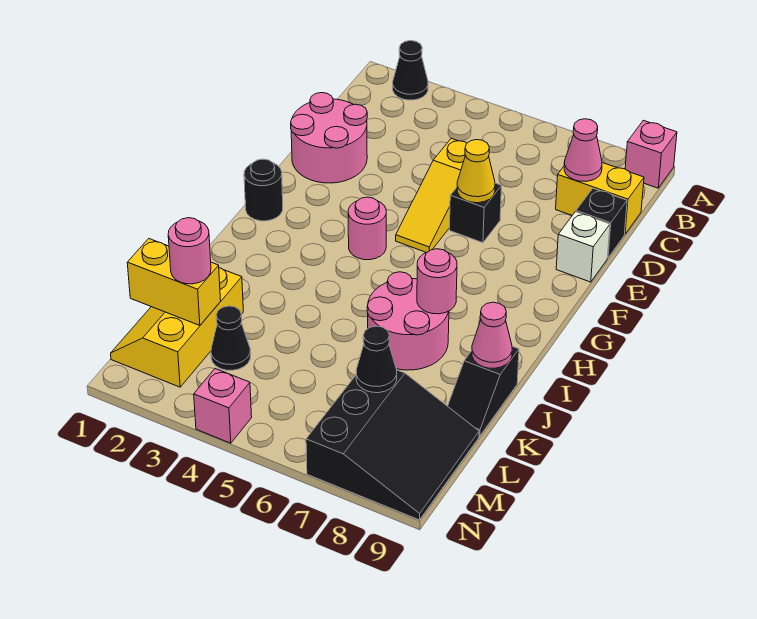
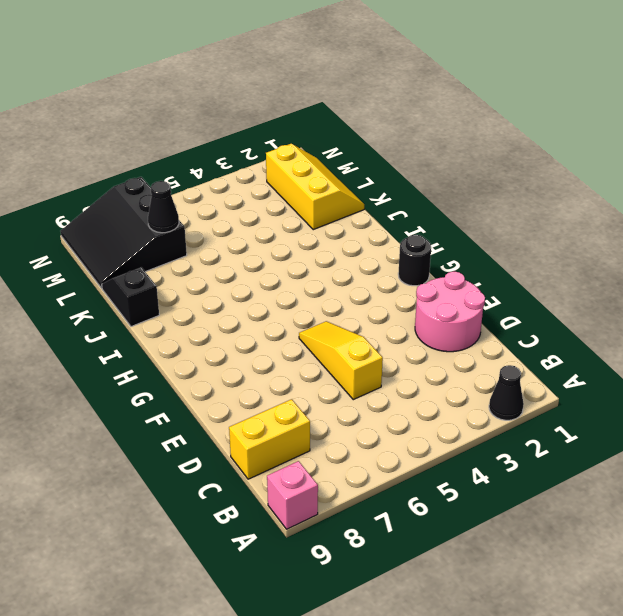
none -> black 1x1 brick [576,188,627,258]
none -> black 1x1 brick [449,183,502,243]
none -> white 1x1 brick [556,212,610,282]

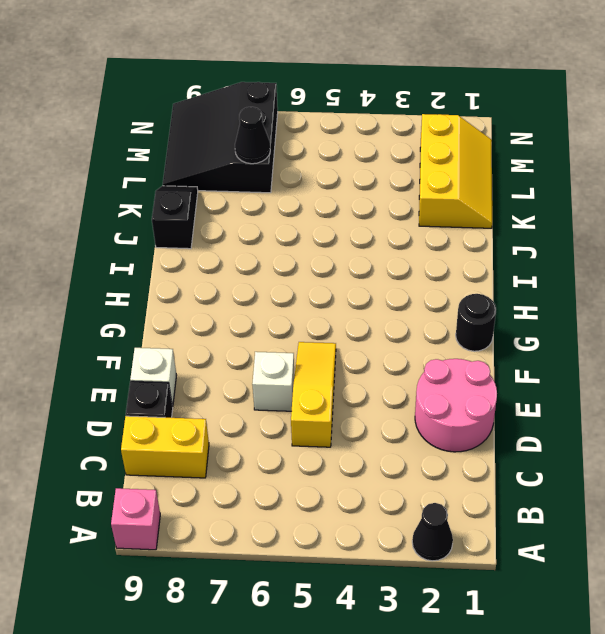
white 1x1 brick [252,352,295,411] -> black 1x1 brick [449,183,502,243]
none -> pink 1x1 round brick [348,197,386,260]
none -> pink 2x2 round brick [367,272,449,370]
none -> black 1x1 cone [211,306,251,370]

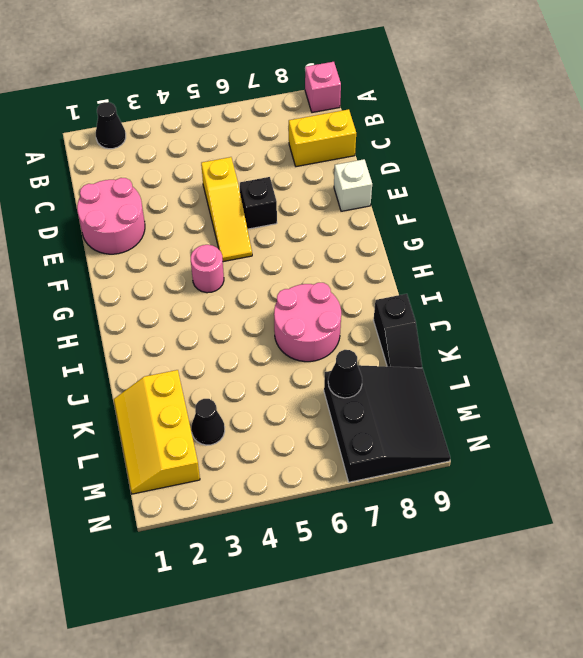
none -> black 1x1 brick [576,188,627,258]
none -> black 1x1 round brick [244,159,283,221]
none -> pink 1x1 brick [194,369,252,443]

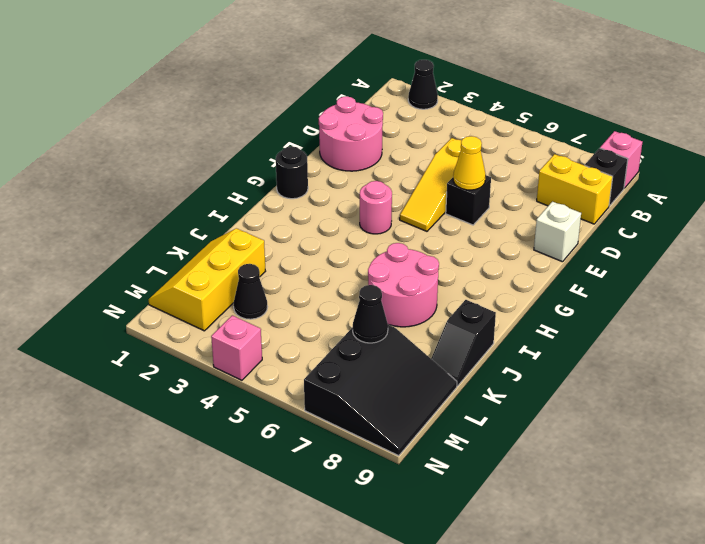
black 1x1 brick [585,148,628,206] -> black 1x1 brick moved to [576,188,627,258]
none -> pink 1x1 cone [564,119,602,181]
none -> pink 1x1 round brick [417,249,457,314]
none -> pink 1x1 cone [472,302,512,368]

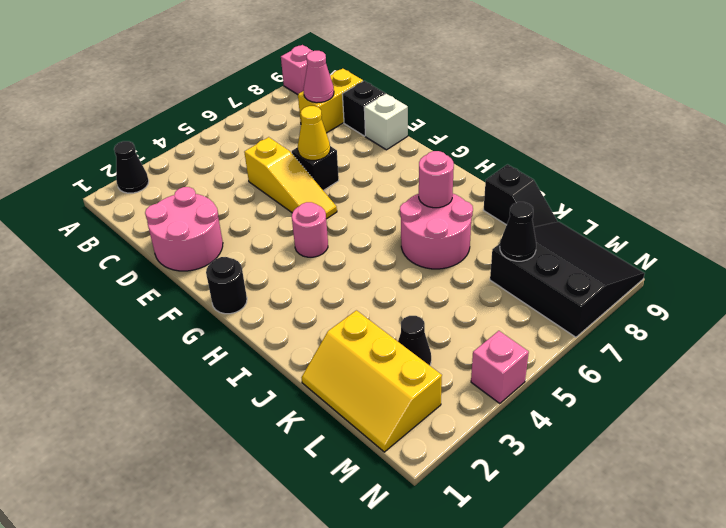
none -> pink 1x1 cone [472,302,512,368]
none -> yellow 1x2 brick [127,239,221,325]
none -> pink 1x1 round brick [168,218,211,284]

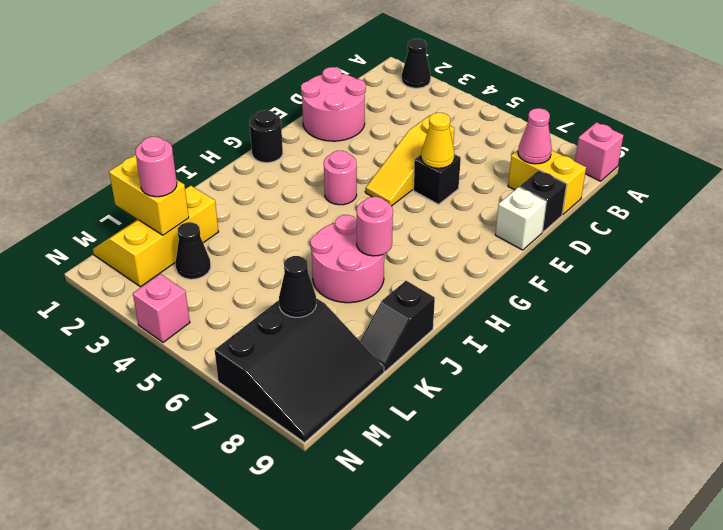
none -> pink 1x1 cone [472,302,512,368]

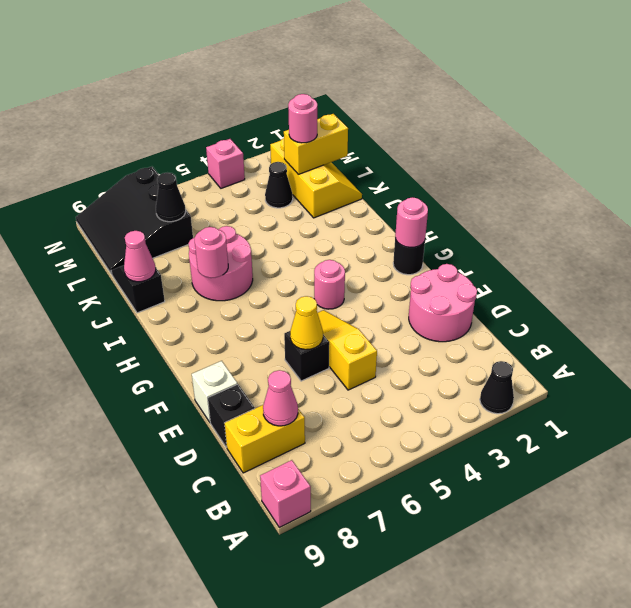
pink 1x1 round brick [395,197,428,247] -> none

